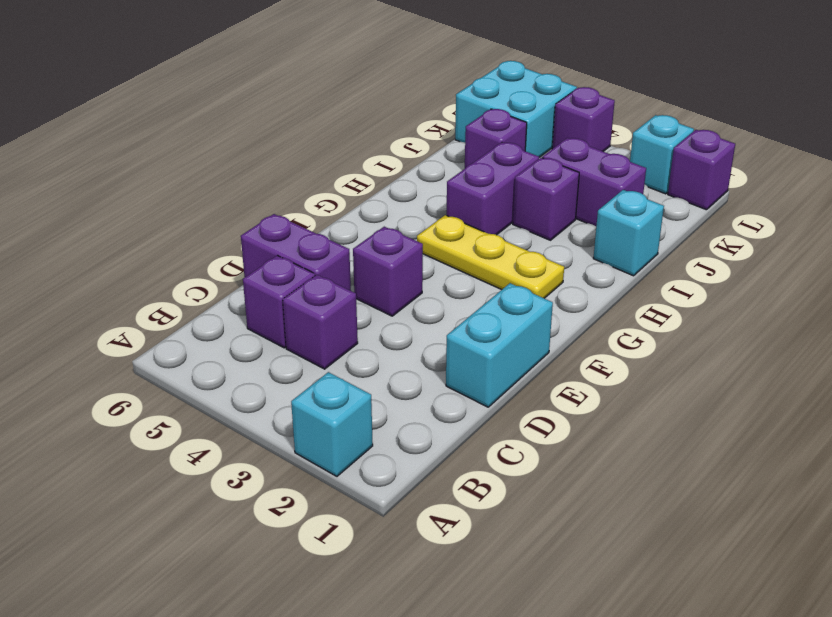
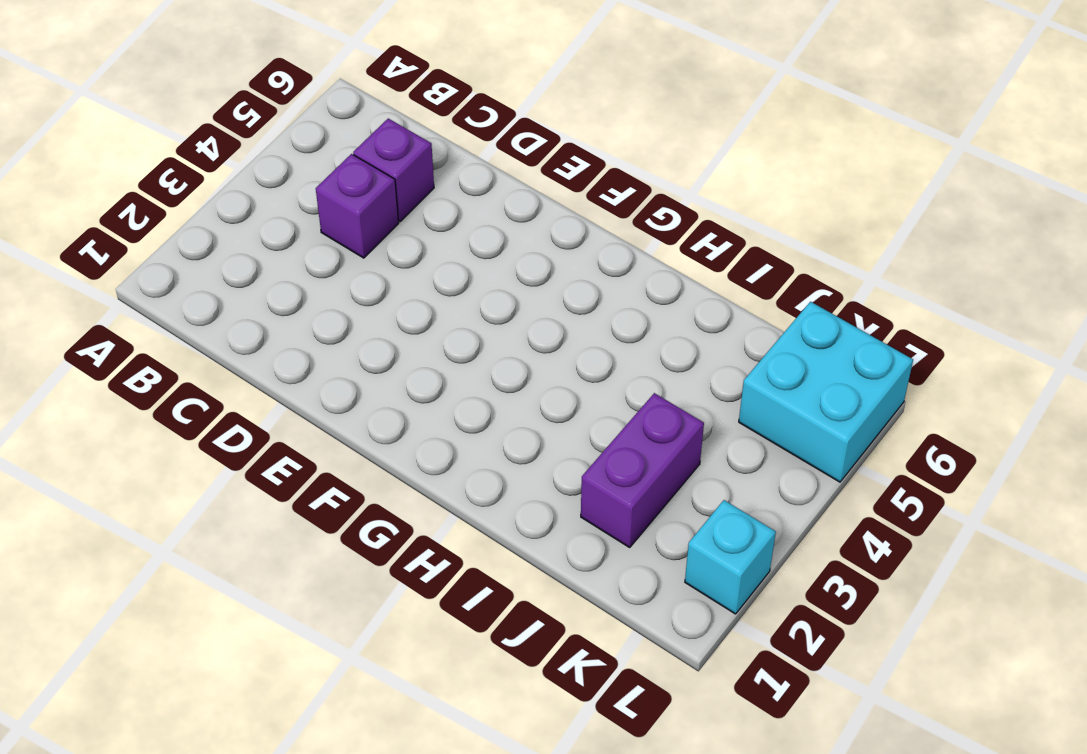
none -> cyan 1x1 brick [291,372,373,476]
none -> cyan 1x2 brick [446,283,553,407]
none -> purple 1x2 brick [241,214,351,291]

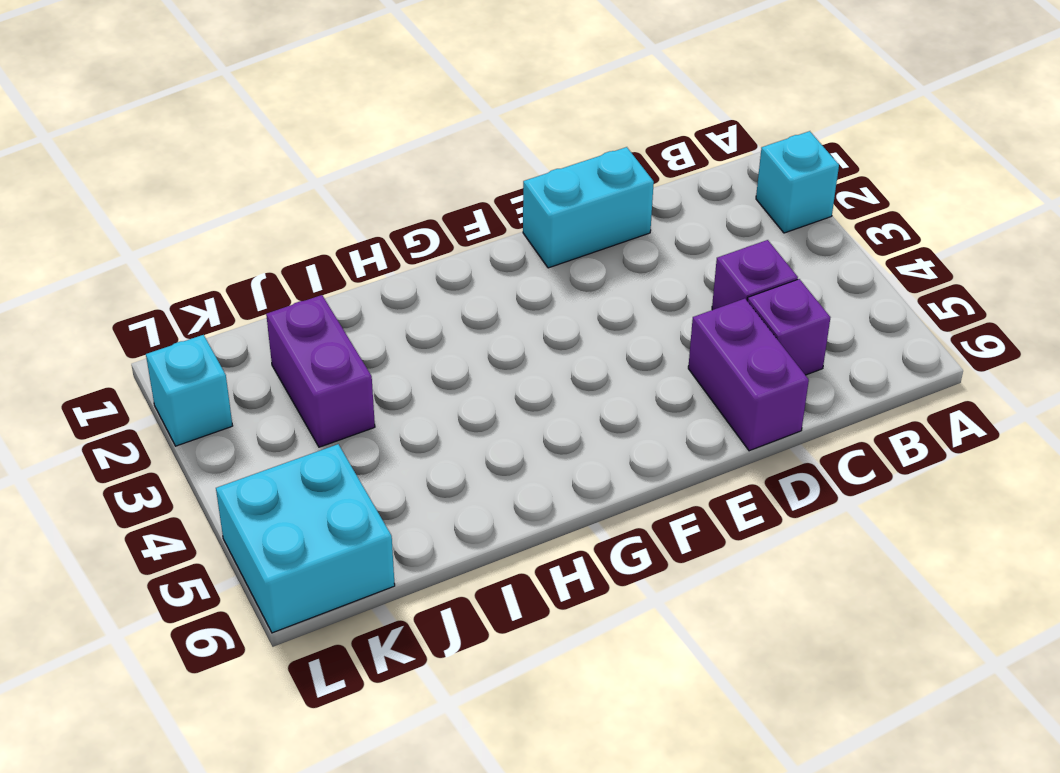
none -> purple 1x1 brick [353,227,423,316]
none -> yellow 1x3 plate [417,215,564,298]
none -> purple 1x2 brick [447,142,539,235]

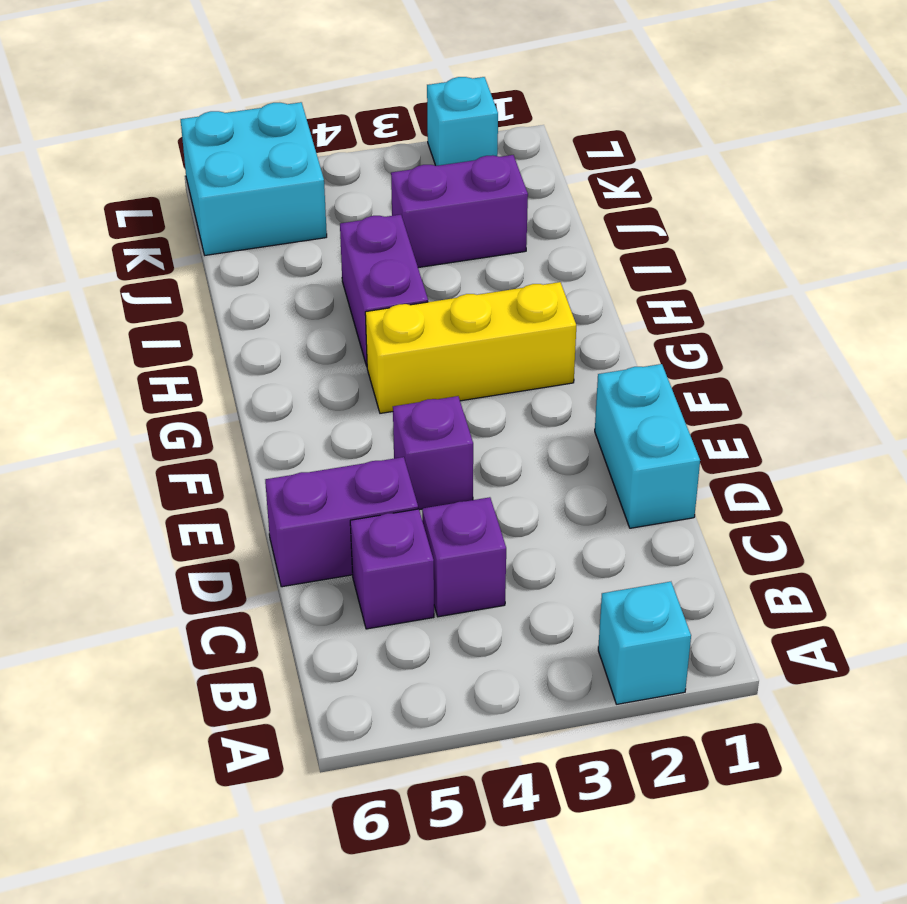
yellow 1x3 brick [365,282,576,413] -> yellow 1x3 plate [417,215,564,298]
none -> cyan 1x1 brick [593,190,664,276]
none -> purple 1x1 brick [513,158,579,240]
none -> purple 1x1 brick [465,109,527,168]

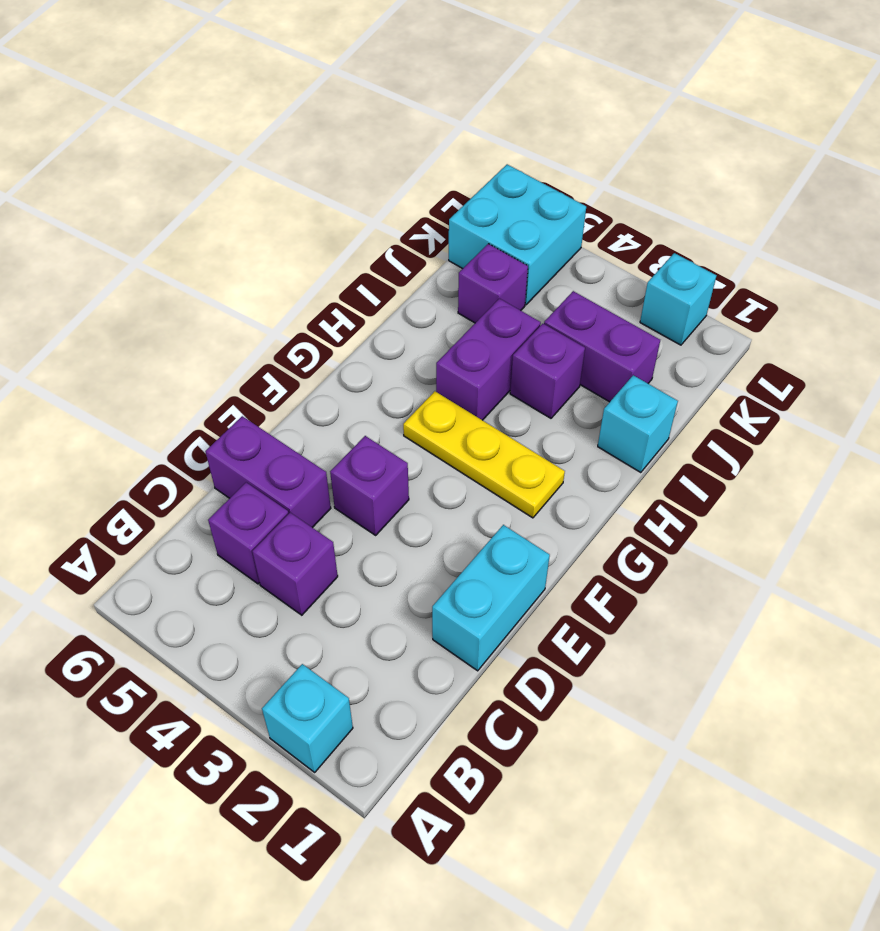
none -> purple 1x1 brick [668,130,735,210]
none -> purple 1x1 brick [552,87,615,151]

